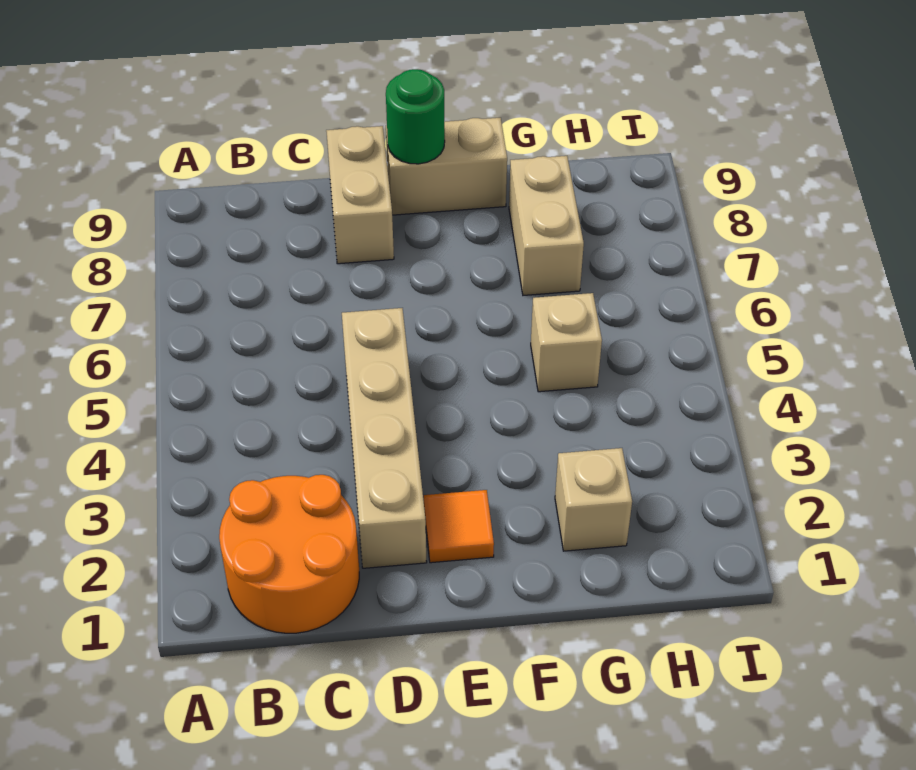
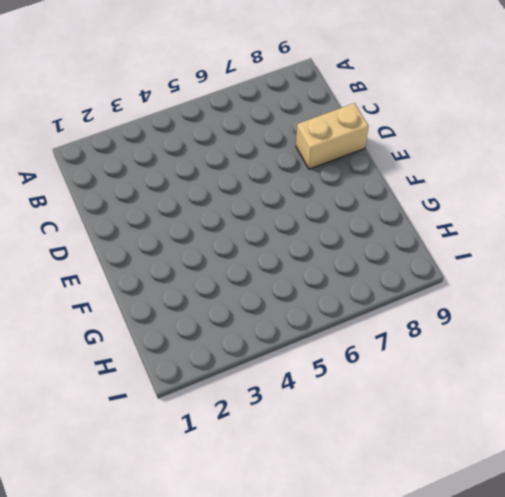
none -> orange 2x2 round brick [219,475,359,633]
none -> tan 1x4 brick [342,308,427,568]

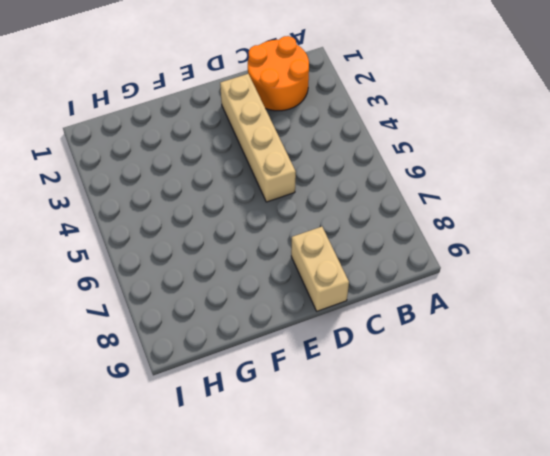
none -> orange 1x1 tile [424,490,494,563]
none -> tan 1x2 brick [386,118,507,215]

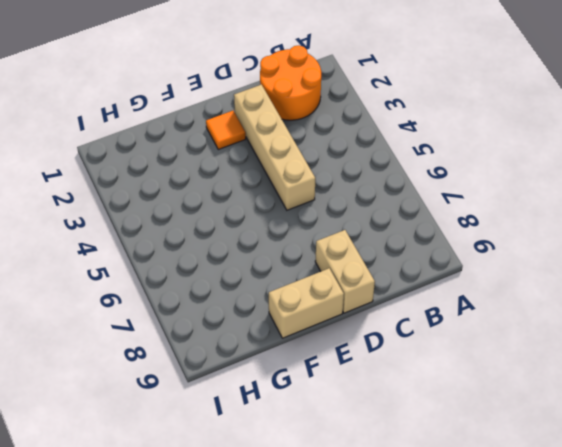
none -> tan 1x1 brick [555,448,632,551]
none -> tan 1x1 brick [531,293,602,392]

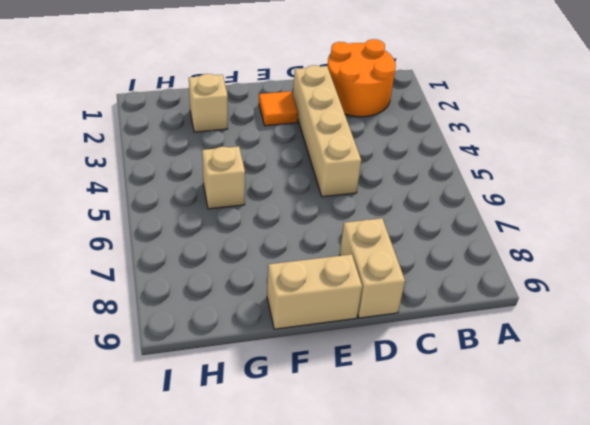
none -> tan 1x2 brick [509,156,584,295]
none -> green 1x1 round brick [386,69,445,164]

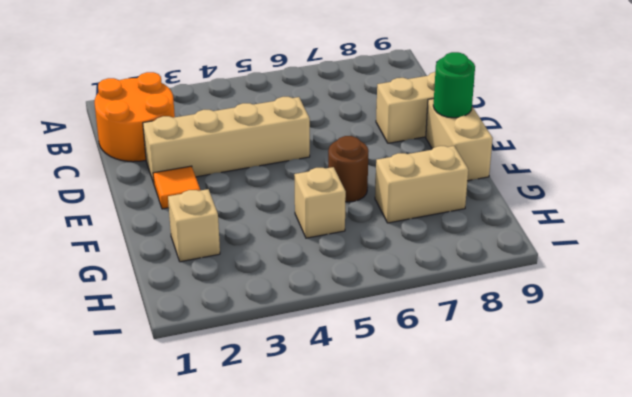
brown 1x1 round brick [328,136,368,202] -> none

